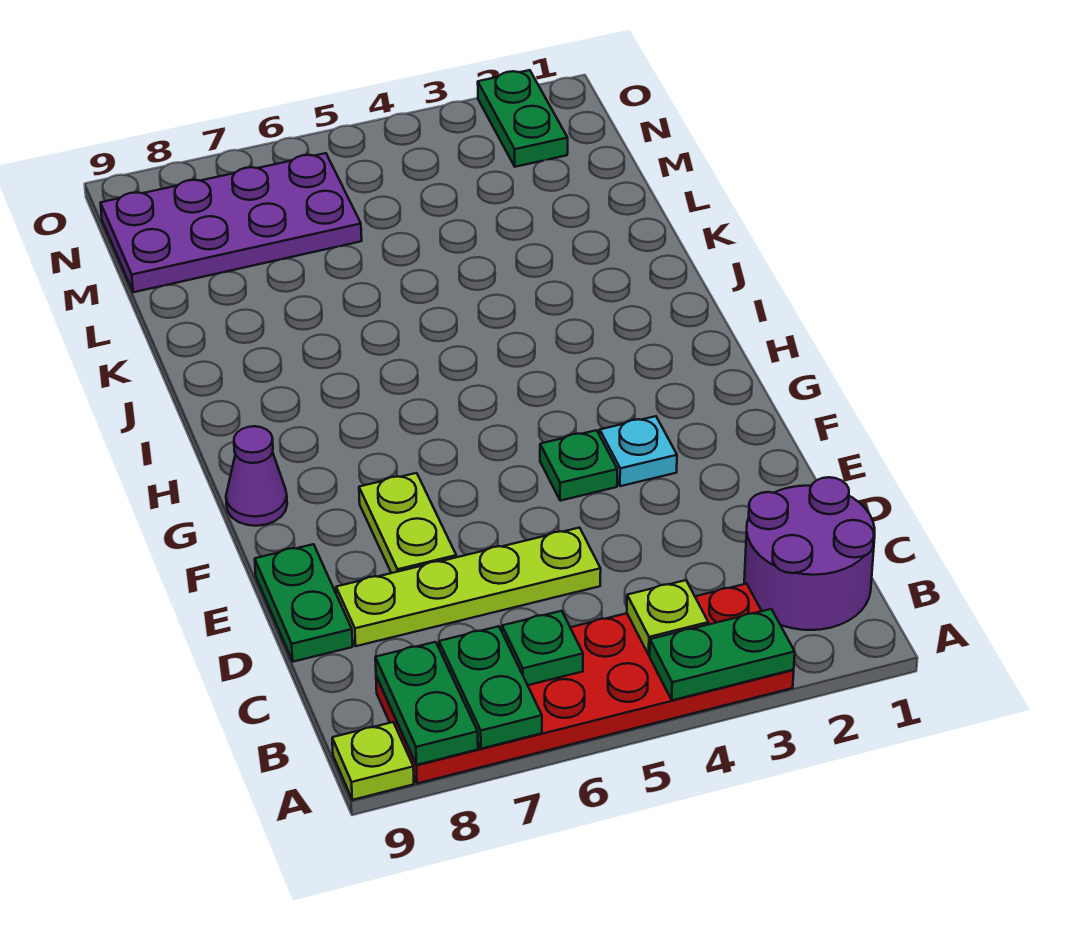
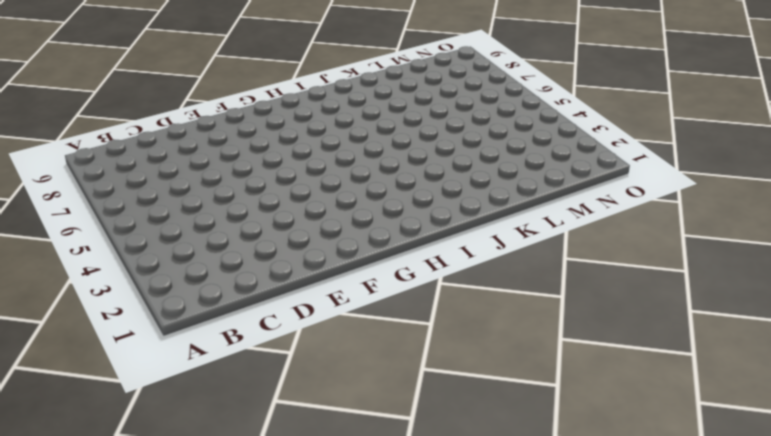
none -> red 2x6 plate [376,584,794,783]
none -> lime 1x1 plate [332,722,414,800]
none -> purple 2x2 round brick [744,477,875,630]

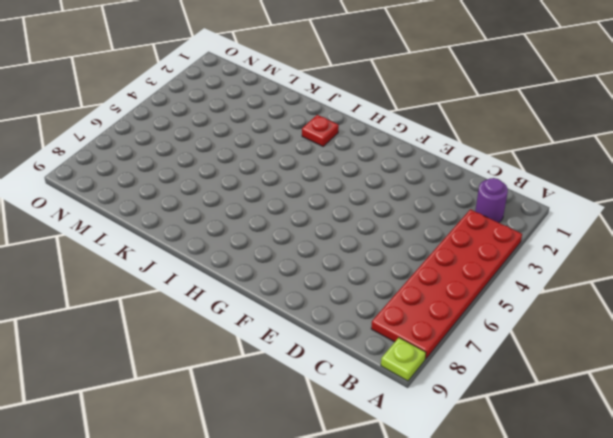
purple 1x1 round brick [475,178,508,223] -> purple 2x2 round brick [744,477,875,630]
red 1x1 plate [302,115,339,146] -> none
none -> lime 1x4 plate [336,528,601,646]
none -> green 1x2 plate [255,544,353,662]
none -> lime 1x2 plate [359,473,456,573]

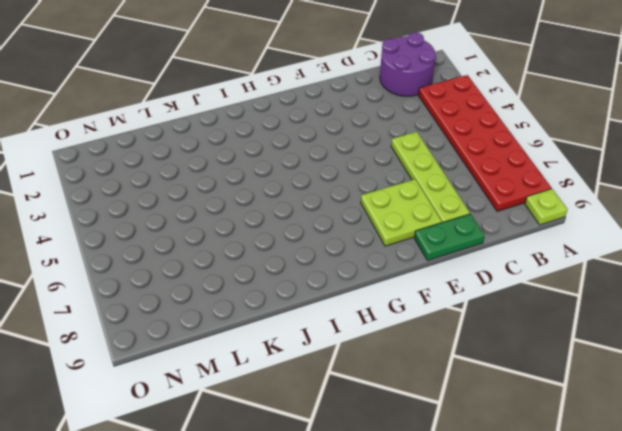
lime 2x2 plate [361,179,442,246] -> lime 1x2 plate [359,473,456,573]
none -> cyan 1x1 plate [600,416,677,486]
none -> green 1x1 plate [540,430,617,501]
none -> purple 1x1 cone [226,426,287,526]

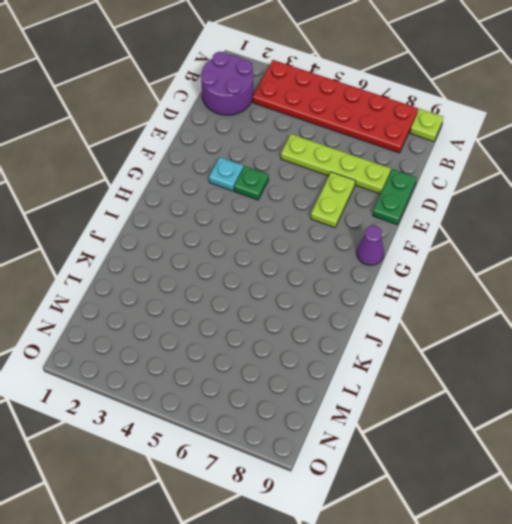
none -> purple 2x4 plate [101,153,362,292]
none -> green 1x2 plate [478,70,568,167]
none -> green 1x2 plate [650,609,795,700]

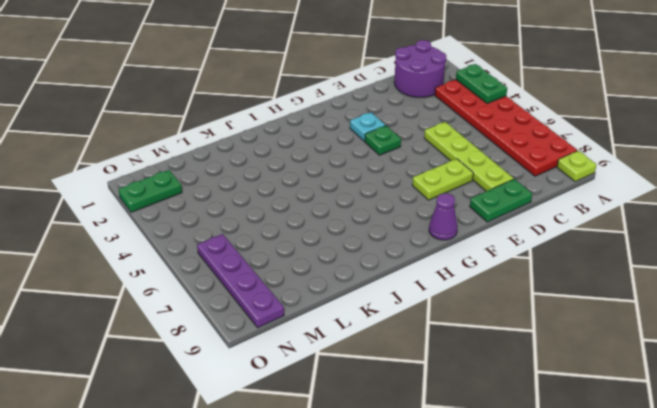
purple 1x4 plate [197,234,284,328] -> purple 2x4 plate [101,153,362,292]
none -> green 1x2 plate [439,626,542,749]
none -> green 1x2 plate [375,642,478,765]
none -> lime 1x1 plate [627,580,708,655]

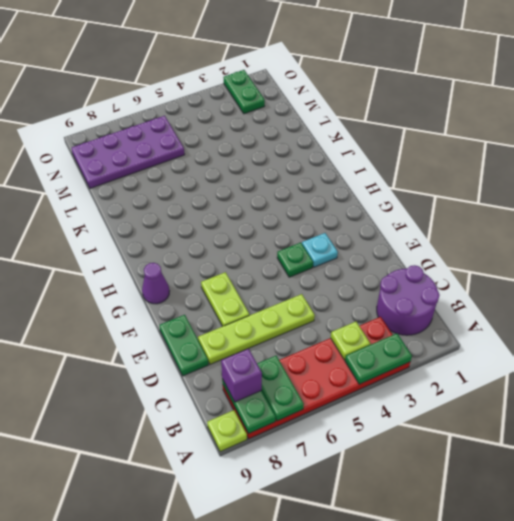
purple 1x1 brick [221,349,262,402] -> none
none -> green 1x1 plate [502,611,583,685]

